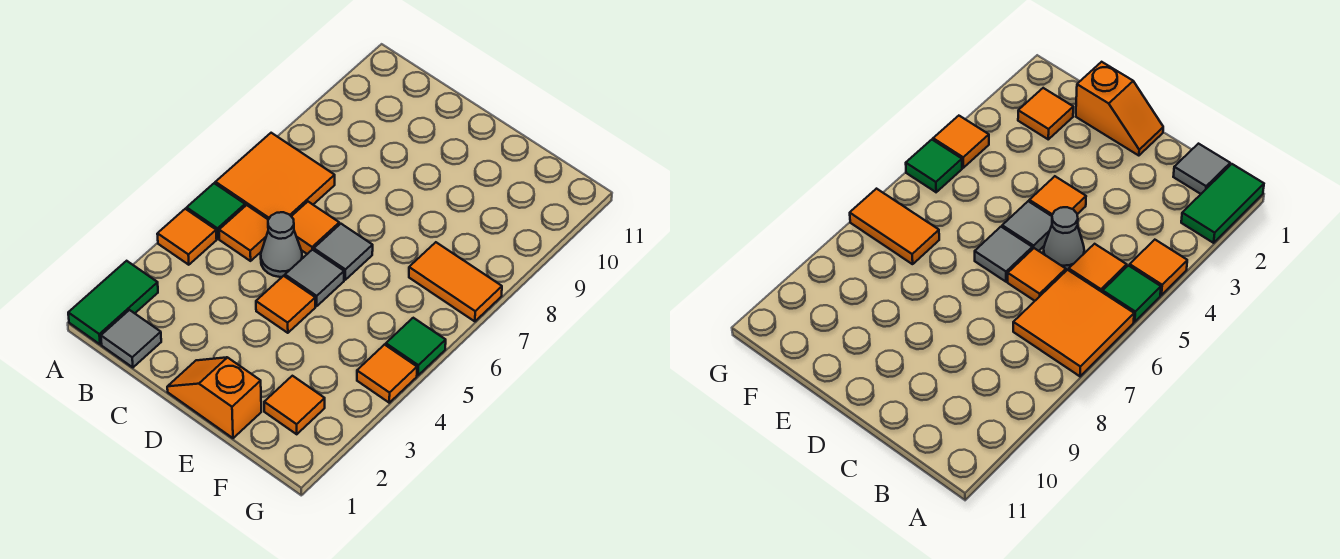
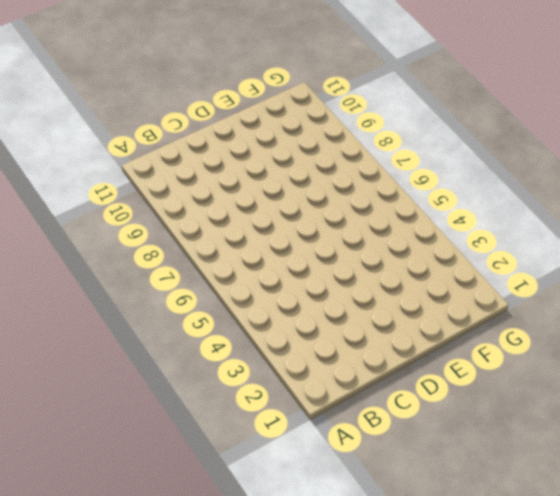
none -> green 1x2 tile [68,261,158,344]
none -> orange 1x1 tile [157,209,217,265]
none -> green 1x1 tile [187,183,245,239]

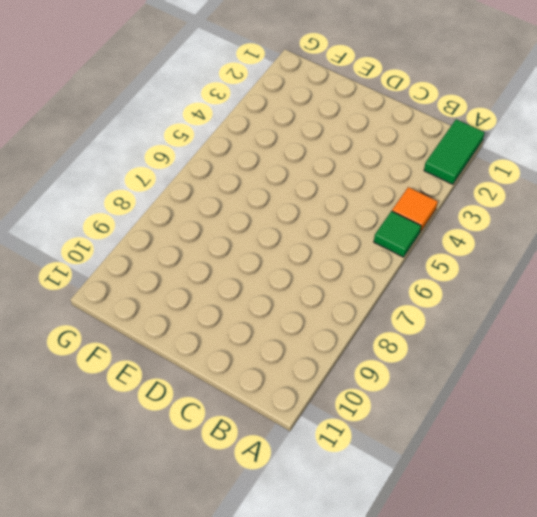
none -> orange 2x2 tile [216,133,335,220]
none -> grey 1x1 tile [101,310,161,367]
none -> orange 1x1 tile [219,205,268,261]

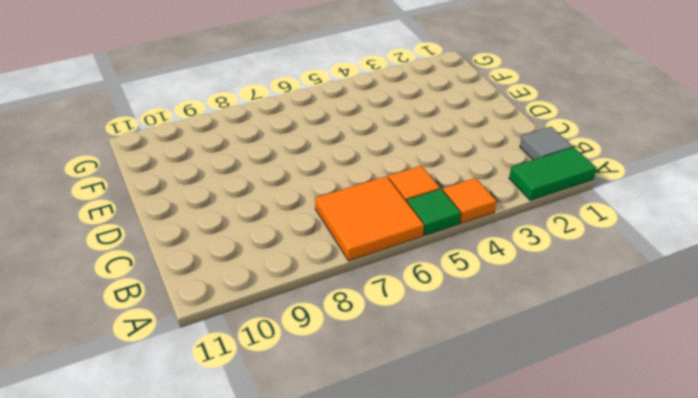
none -> grey 1x1 cone [261,212,302,277]
none -> orange 1x1 tile [291,202,339,254]
none -> orange 1x2 slope [167,357,261,438]

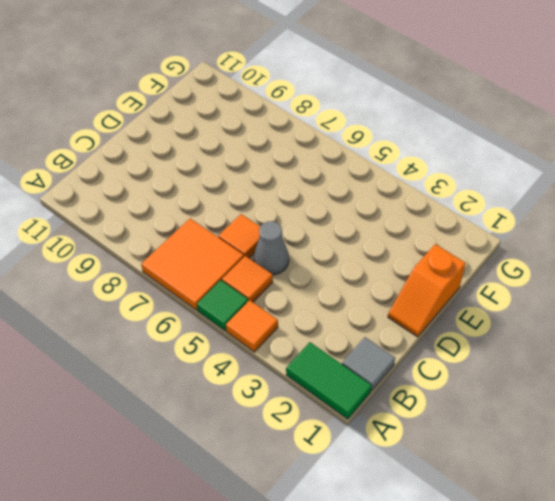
none -> orange 1x1 tile [256,276,315,333]
none -> grey 1x1 tile [285,250,344,306]
none -> grey 1x1 tile [314,224,373,280]

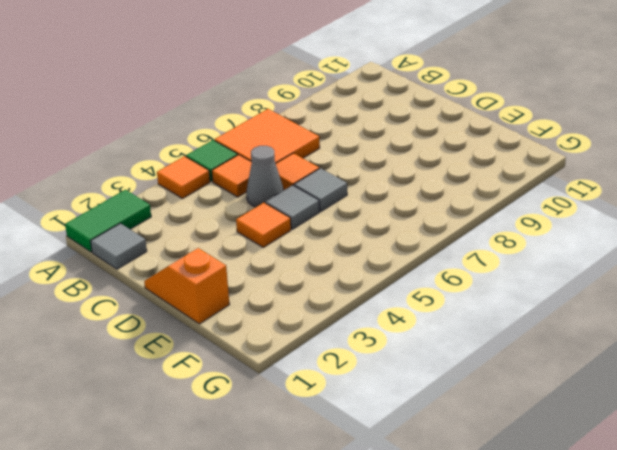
none -> orange 1x1 tile [264,376,325,434]
none -> orange 1x2 tile [409,242,502,321]
none -> orange 1x1 tile [357,345,417,403]

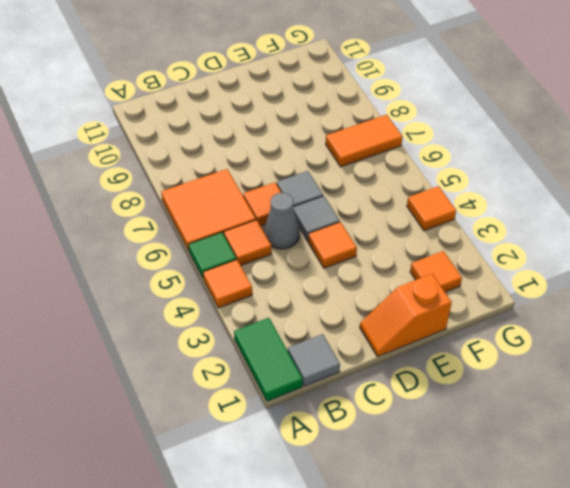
none -> green 1x1 tile [386,318,446,375]

